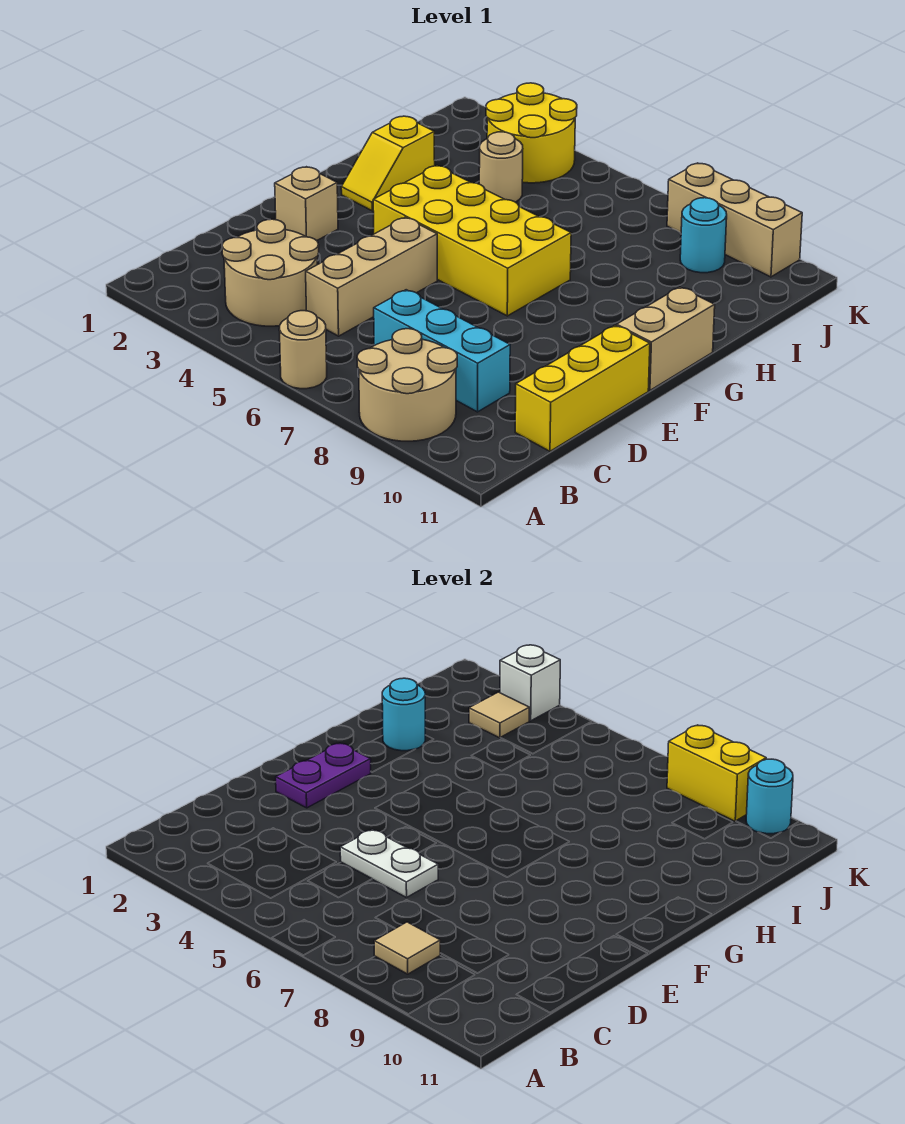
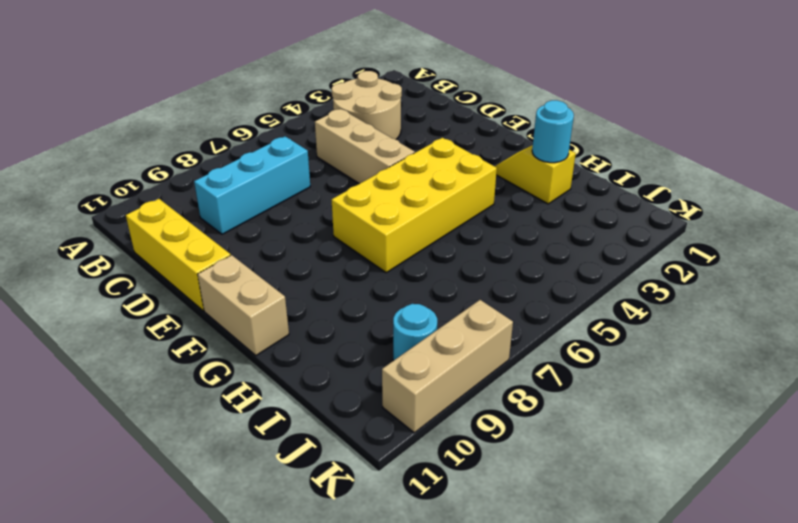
none -> tan 1x1 round brick [279,311,327,389]
none -> tan 2x2 round brick [357,329,457,441]
none -> tan 1x1 brick [275,167,338,241]

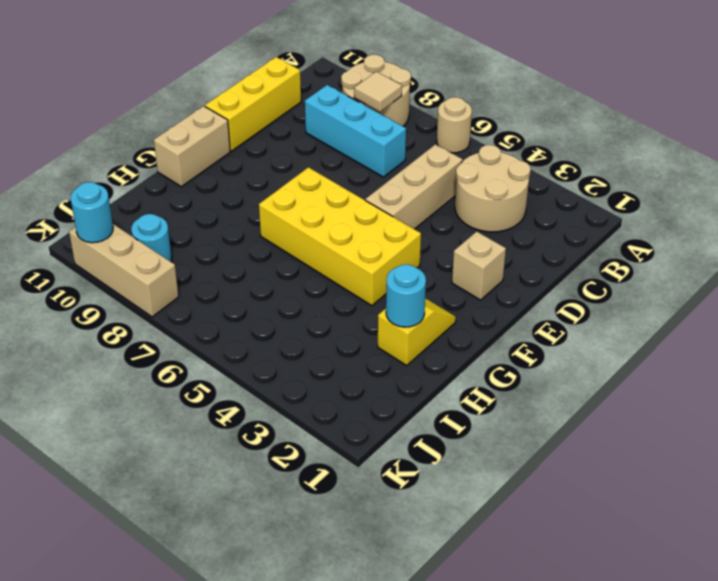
none -> tan 1x1 round brick [479,132,523,202]
none -> yellow 2x2 round brick [486,83,577,183]
none -> white 1x2 plate [340,829,438,898]

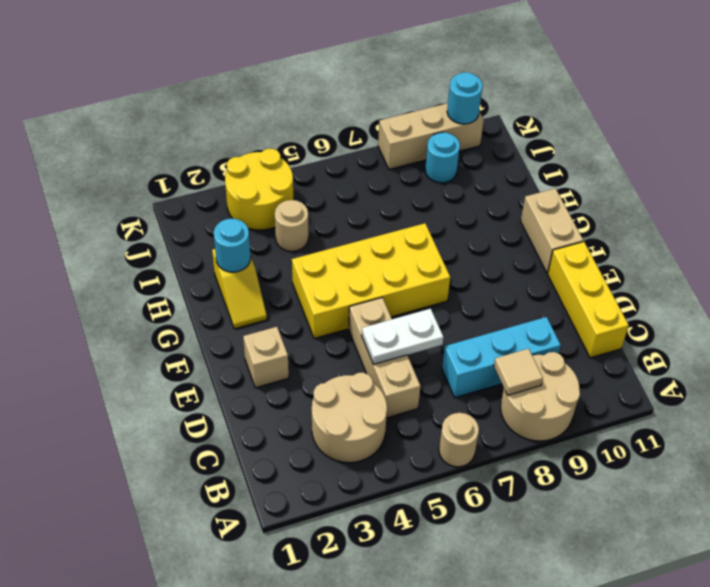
none -> purple 1x2 plate [276,743,371,808]
none -> tan 1x1 tile [469,692,529,738]
none -> white 1x1 brick [500,645,560,721]

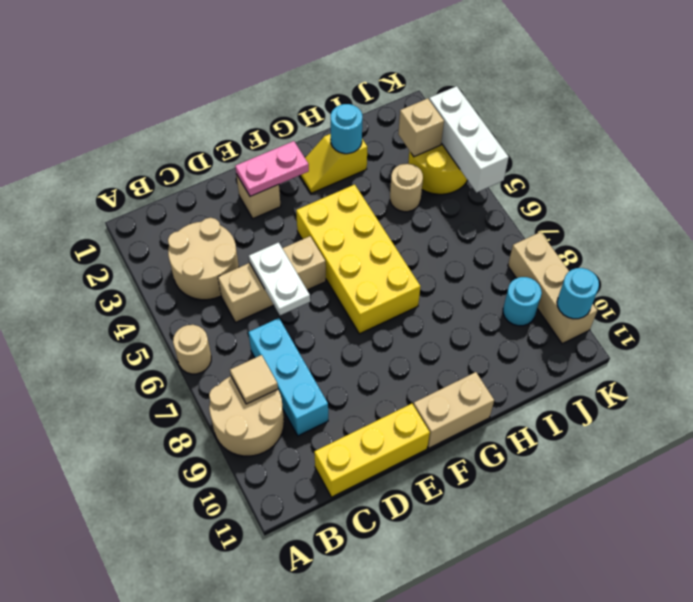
pink 1x2 plate [235,141,309,196] -> purple 1x2 plate [276,743,371,808]
tan 1x1 brick [398,98,444,157] -> tan 1x1 tile [469,692,529,738]
white 1x3 brick [429,86,509,192] -> white 1x1 brick [500,645,560,721]
none -> yellow 1x2 brick [667,725,766,821]

